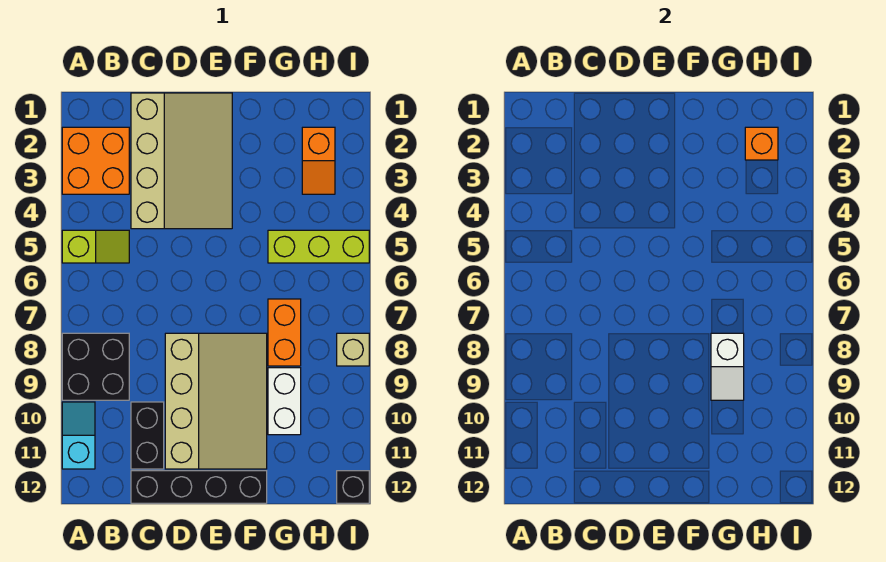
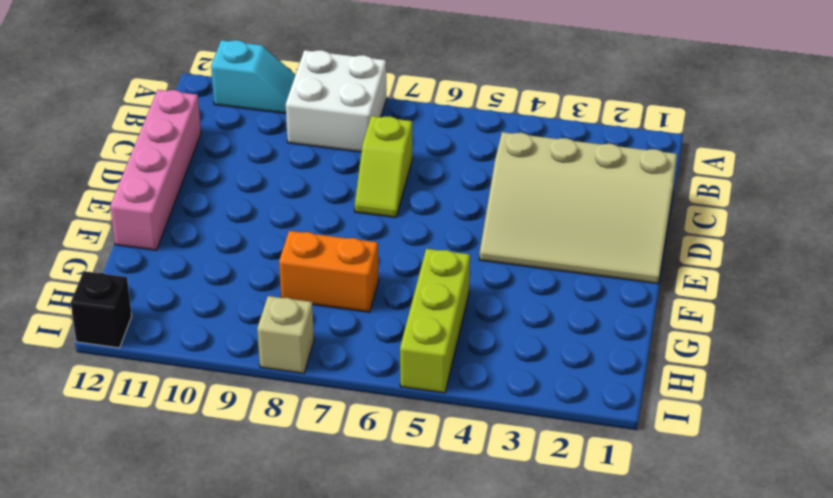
white 2x2 brick [286,50,387,152] -> black 2x2 brick [62,333,129,400]
lime 1x2 slope [355,116,412,217] -> lime 1x2 slope moved to [62,230,129,263]
pink 1x4 brick [110,90,201,250] -> black 1x4 brick [131,471,267,503]
none -> orange 2x2 brick [62,127,129,194]
none -> black 1x2 brick [131,402,164,469]
none -> tan 3x4 slope [165,333,267,469]

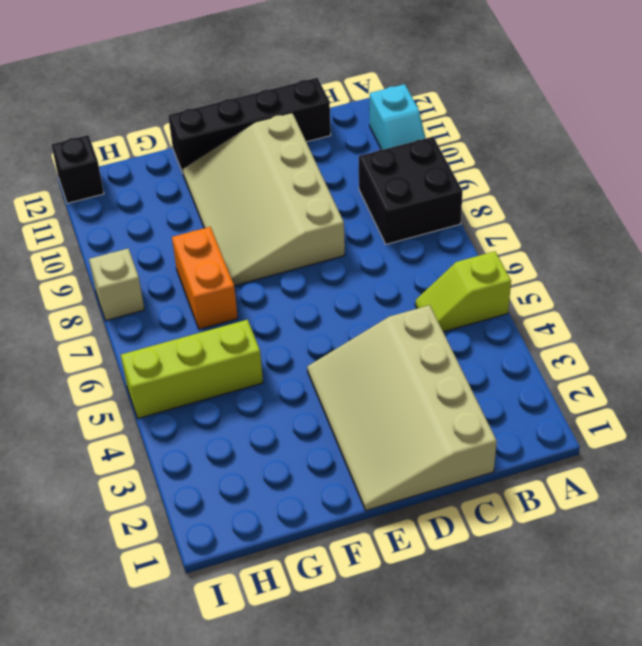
none -> orange 2x2 brick [62,127,129,194]
none -> black 1x2 brick [131,402,164,469]
none -> white 1x2 brick [268,368,301,435]

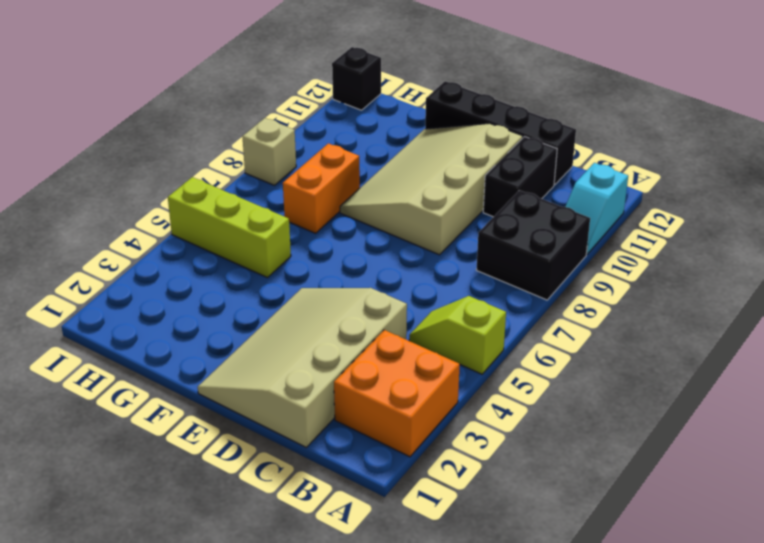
none -> white 1x2 brick [268,368,301,435]
none -> orange 1x2 slope [302,127,335,194]
none -> white 1x2 slope [711,333,744,400]

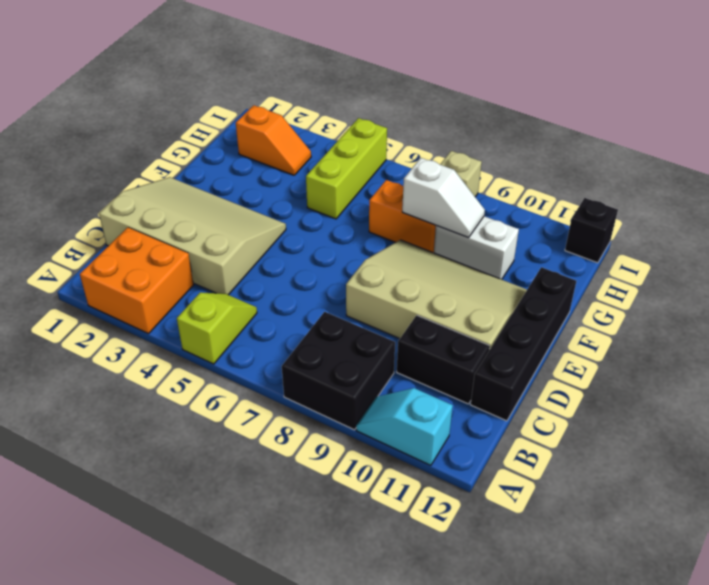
none -> orange 1x1 brick [745,127,778,160]

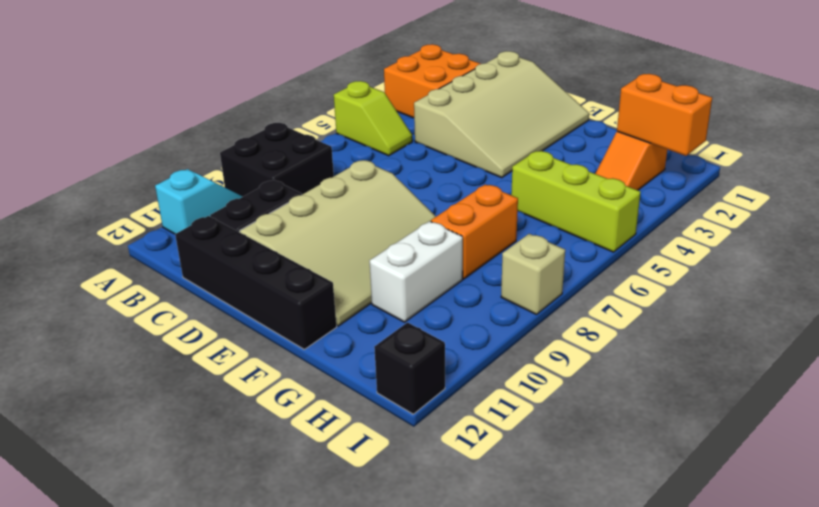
orange 1x2 brick [617,74,712,156] -> orange 1x1 brick [745,127,778,160]
none -> white 1x2 slope [711,333,744,400]

